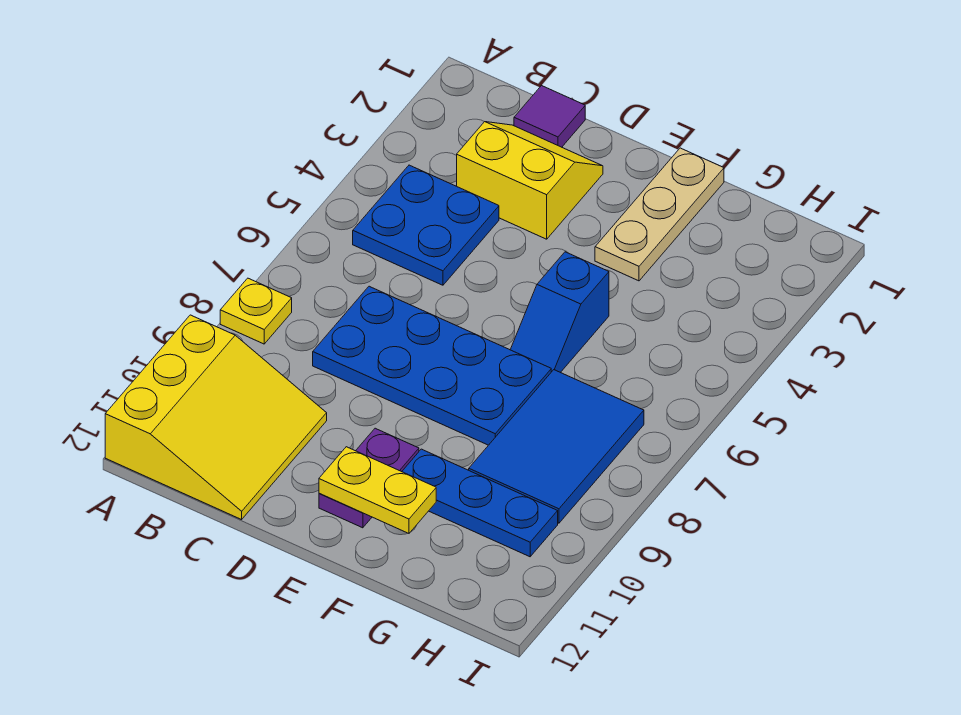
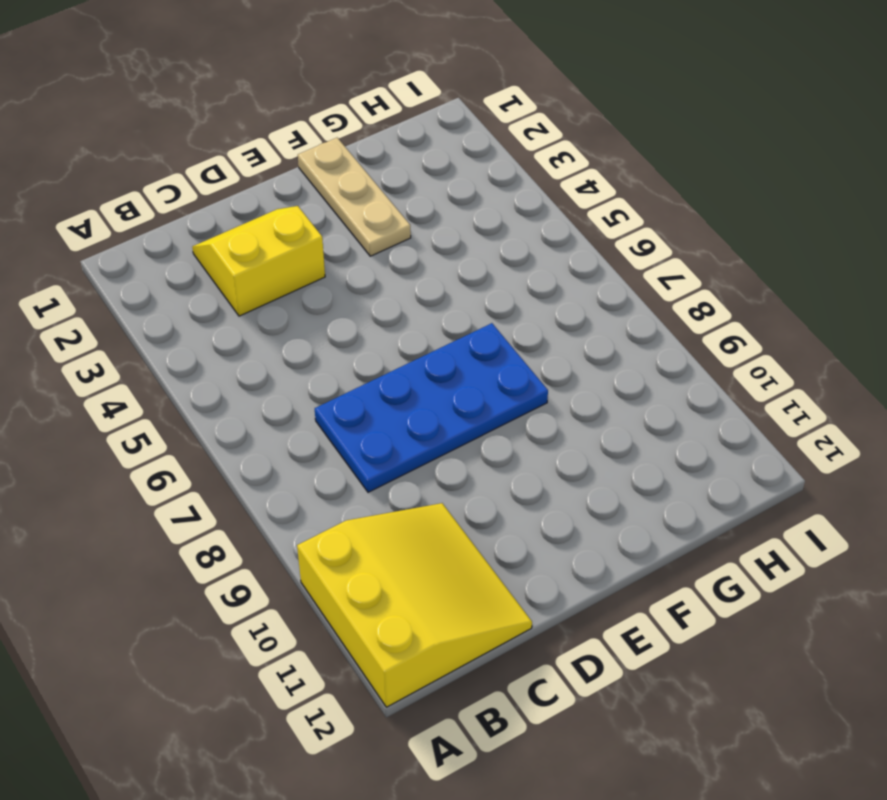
none -> yellow 1x1 plate [220,278,292,344]
none -> blue 2x2 plate [353,165,499,285]
none -> purple 1x1 tile [514,86,585,147]

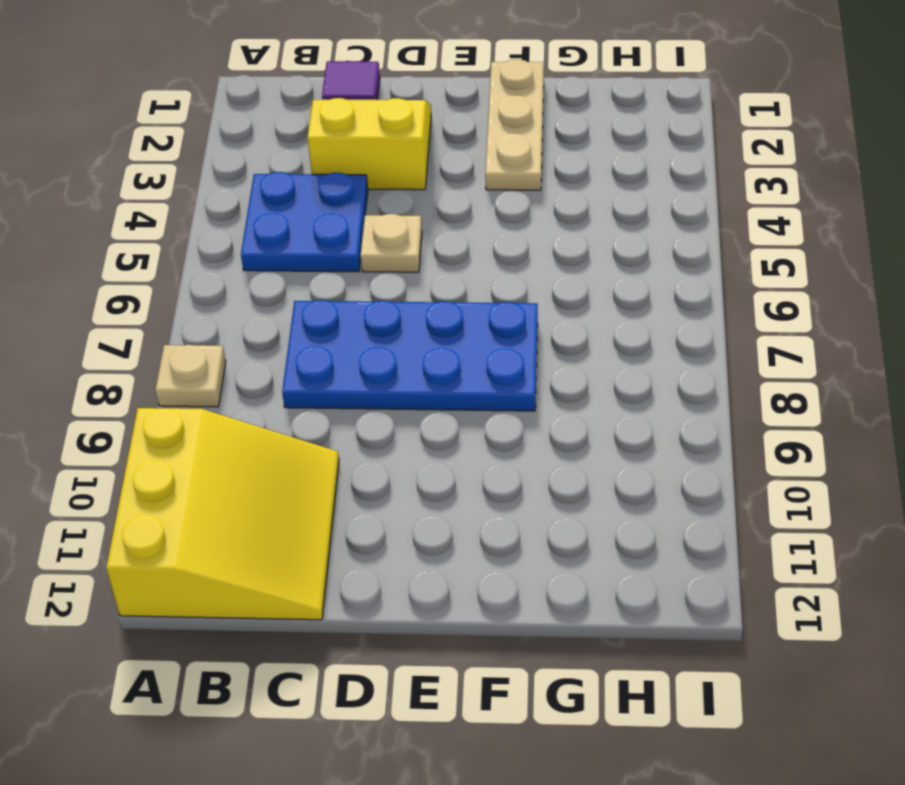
tan 1x1 plate [155,345,226,407] -> yellow 1x1 plate [220,278,292,344]
tan 1x1 plate [361,214,422,272] -> none
none -> purple 1x2 plate [319,428,419,528]
none -> blue 1x2 slope [510,252,609,373]
none -> blue 1x3 plate [402,449,558,557]

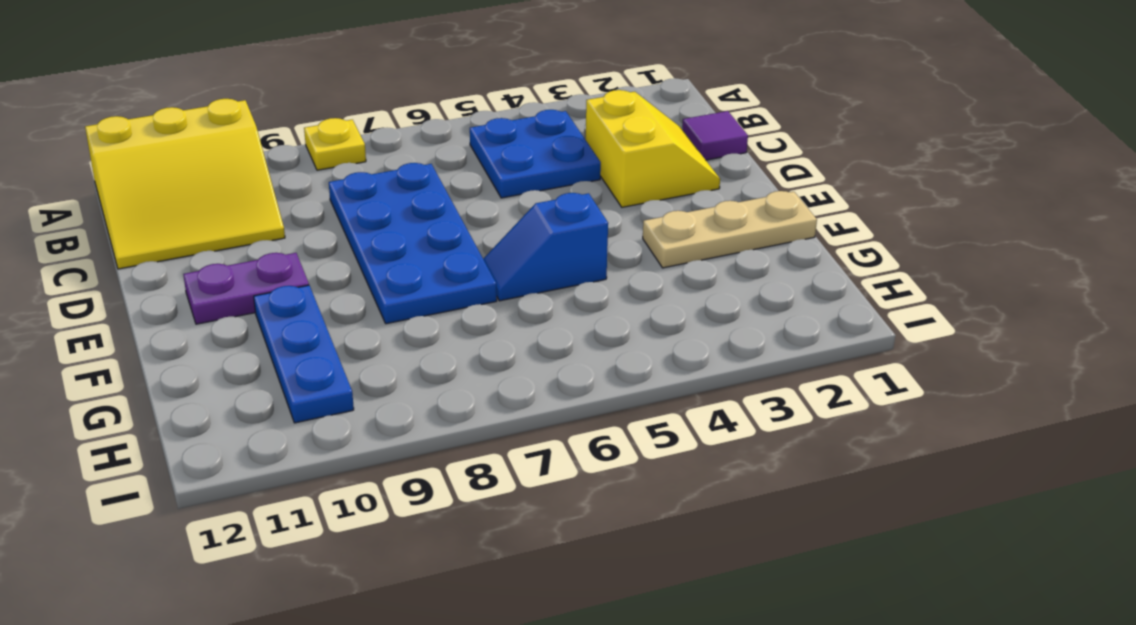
none -> blue 2x3 tile [469,370,644,523]
none -> yellow 1x2 plate [319,447,436,533]

